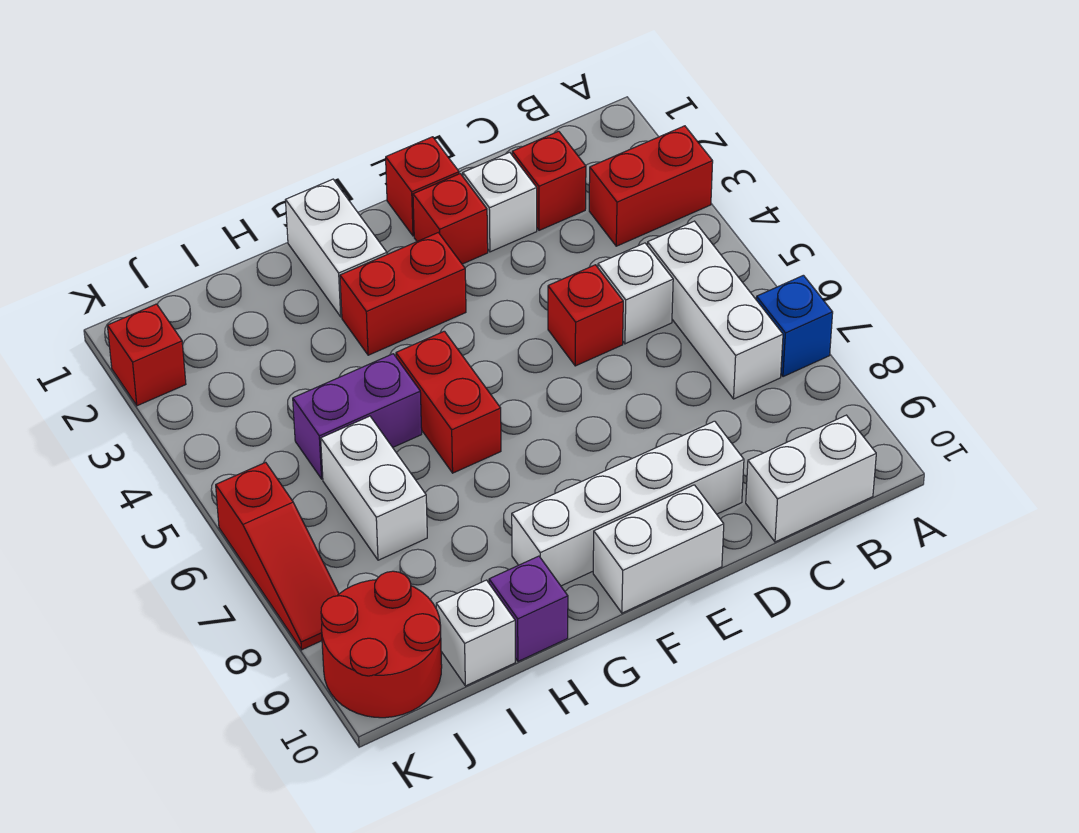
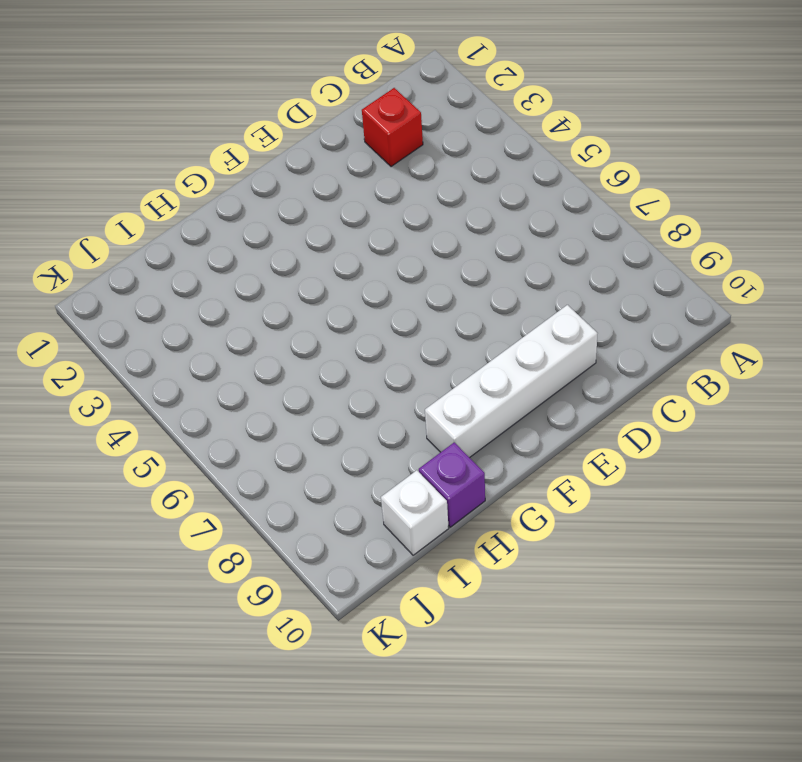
none -> red 1x2 brick [589,126,713,246]
none -> blue 1x1 brick [756,275,833,377]
none -> white 1x3 brick [647,221,783,399]

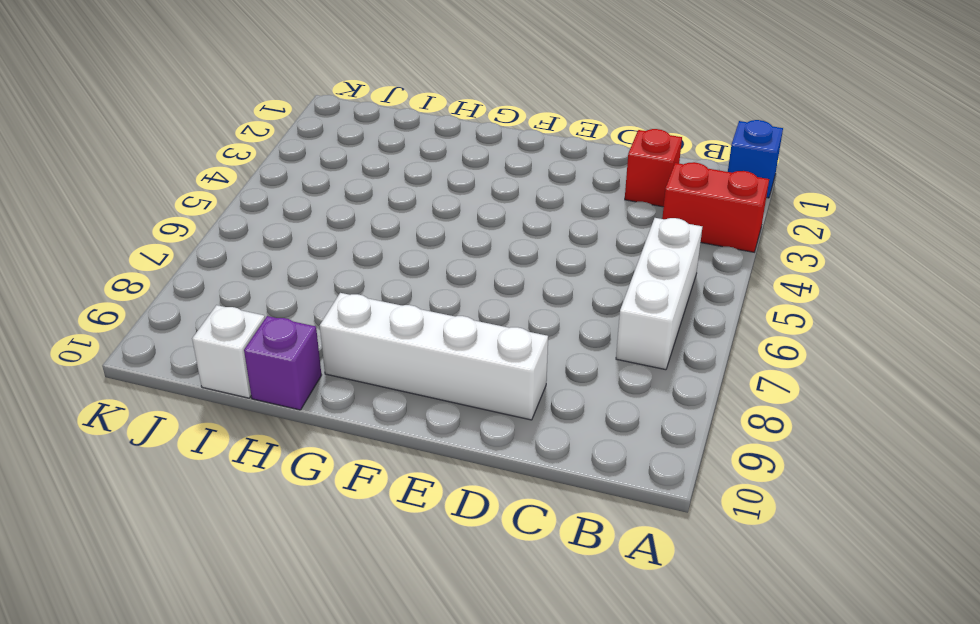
blue 1x1 brick [728,120,783,198] -> blue 1x1 brick moved to [756,275,833,377]
none -> white 1x2 brick [746,415,876,542]
none -> white 1x1 brick [598,243,673,344]
none -> white 1x1 brick [463,152,537,252]

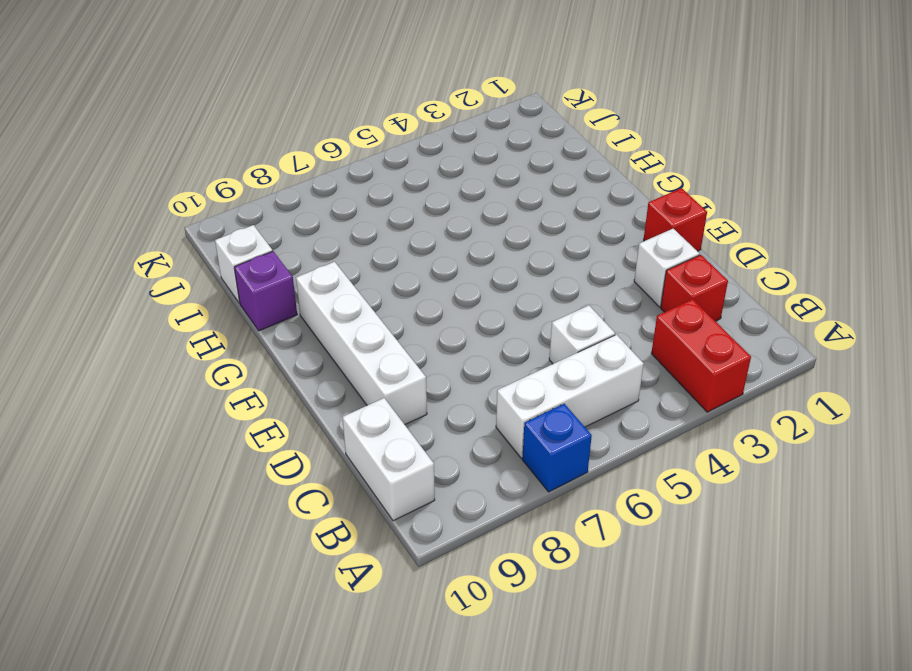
none -> red 1x1 brick [548,265,623,366]
none -> red 1x1 brick [413,174,488,264]
none -> white 1x2 brick [593,485,724,613]

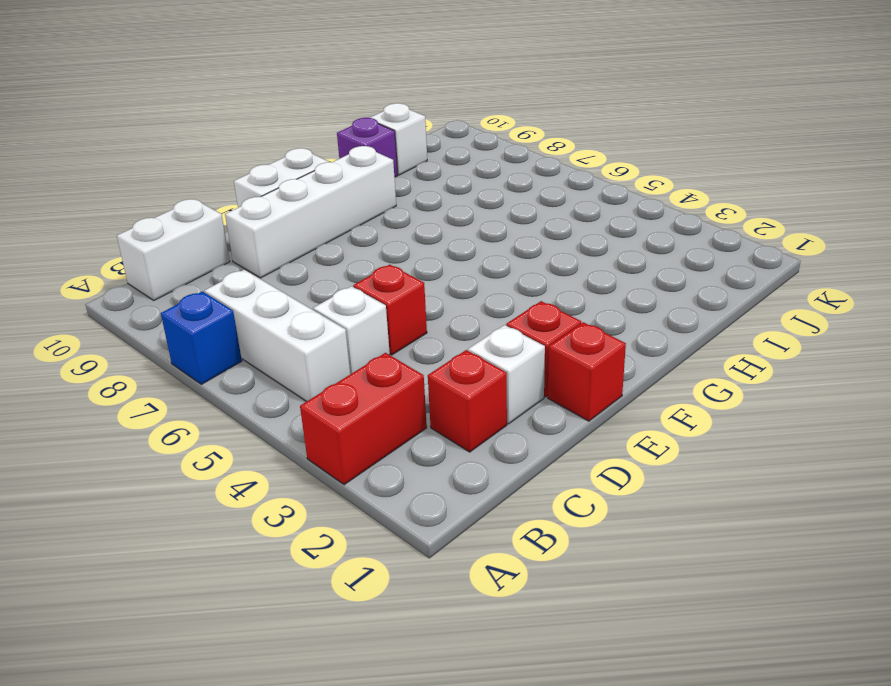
none -> red 1x2 brick [340,233,466,355]
none -> white 1x2 brick [286,179,387,317]
none -> red 1x2 brick [396,331,501,473]

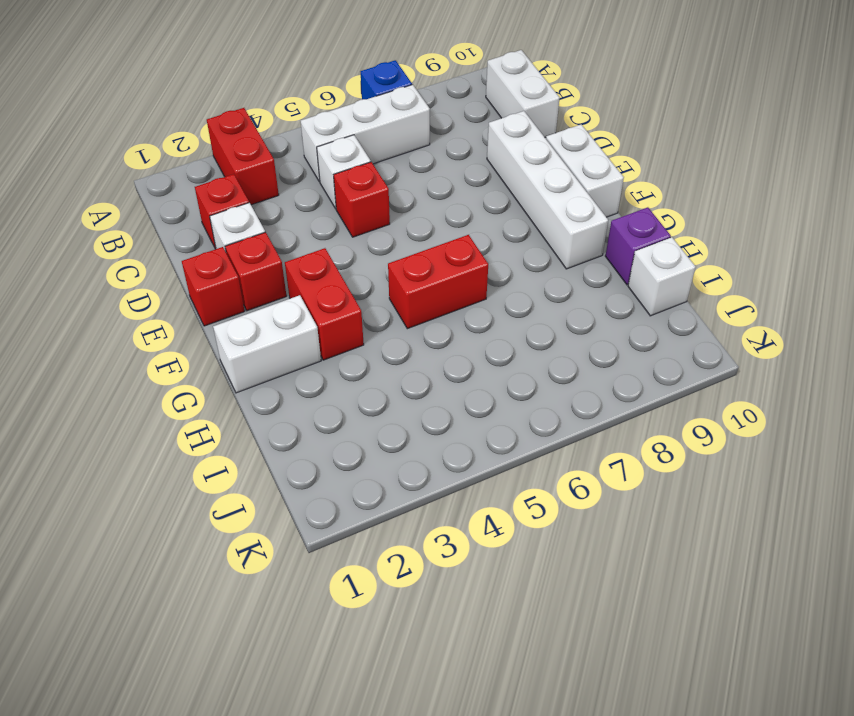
none -> purple 1x2 brick [293,354,422,479]
none -> white 1x2 brick [321,416,427,560]
none -> red 2x2 round brick [321,571,442,718]

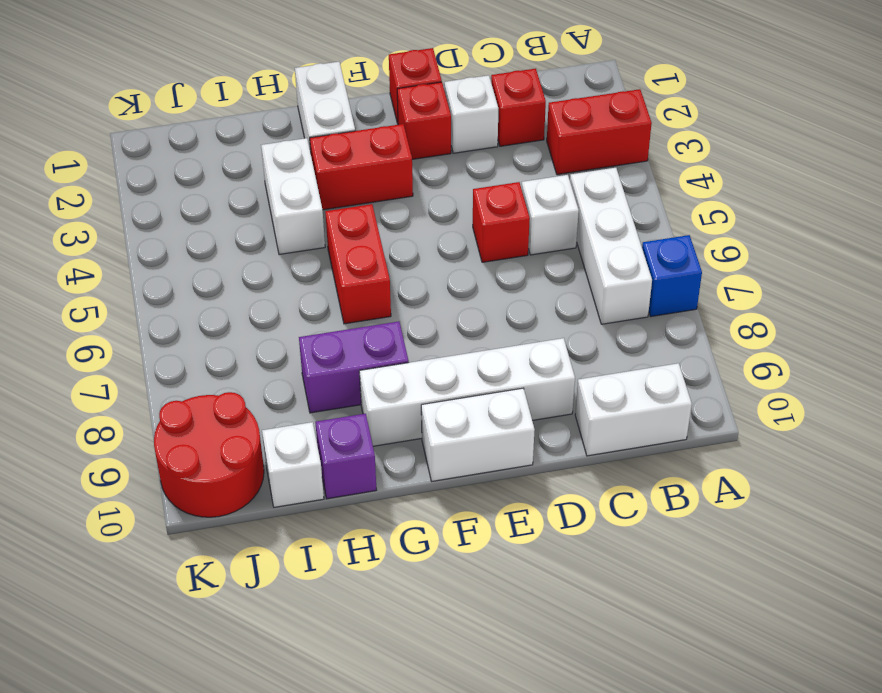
purple 1x2 brick [299,322,409,413] -> purple 1x2 brick moved to [293,354,422,479]
white 1x2 brick [261,138,325,255] -> white 1x2 brick moved to [321,416,427,560]
none -> red 1x1 brick [107,304,186,406]
none -> red 1x3 slope [216,462,339,650]

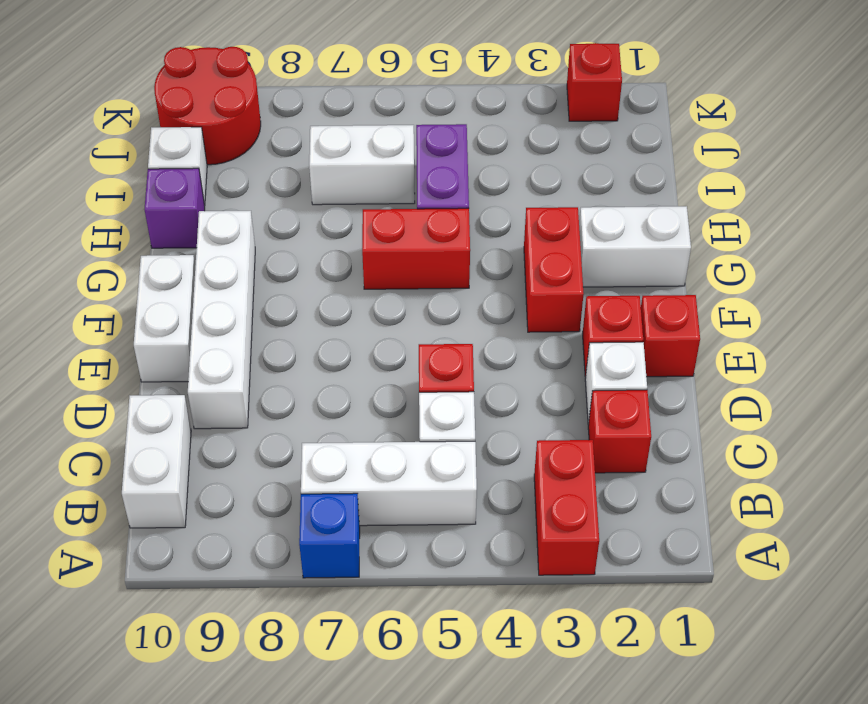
none -> red 1x3 slope [216,462,339,650]

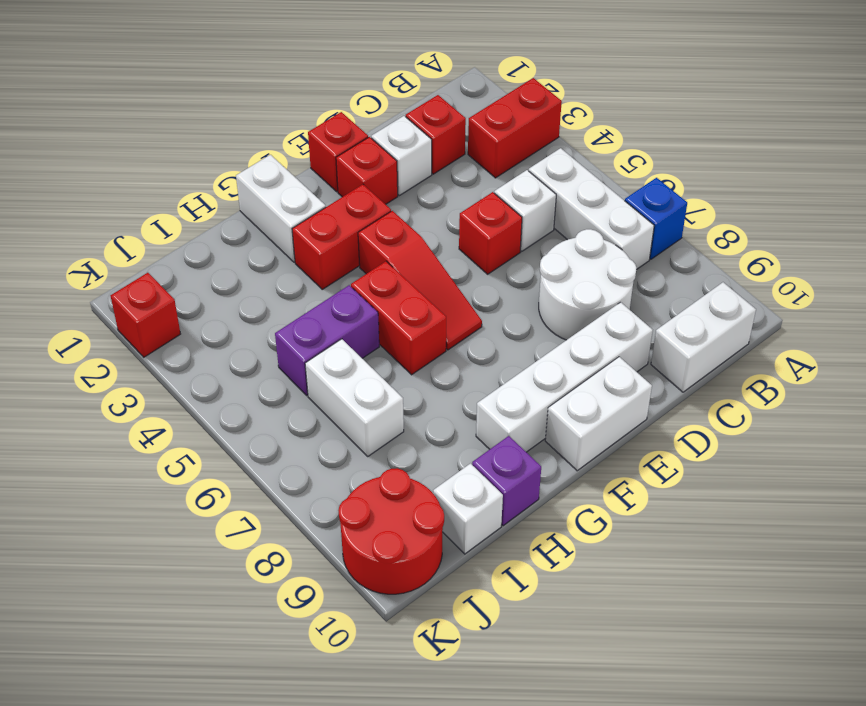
white 2x2 round brick [539,229,636,340] -> none
red 1x3 slope [358,211,482,350] -> red 1x3 slope moved to [216,462,339,650]

